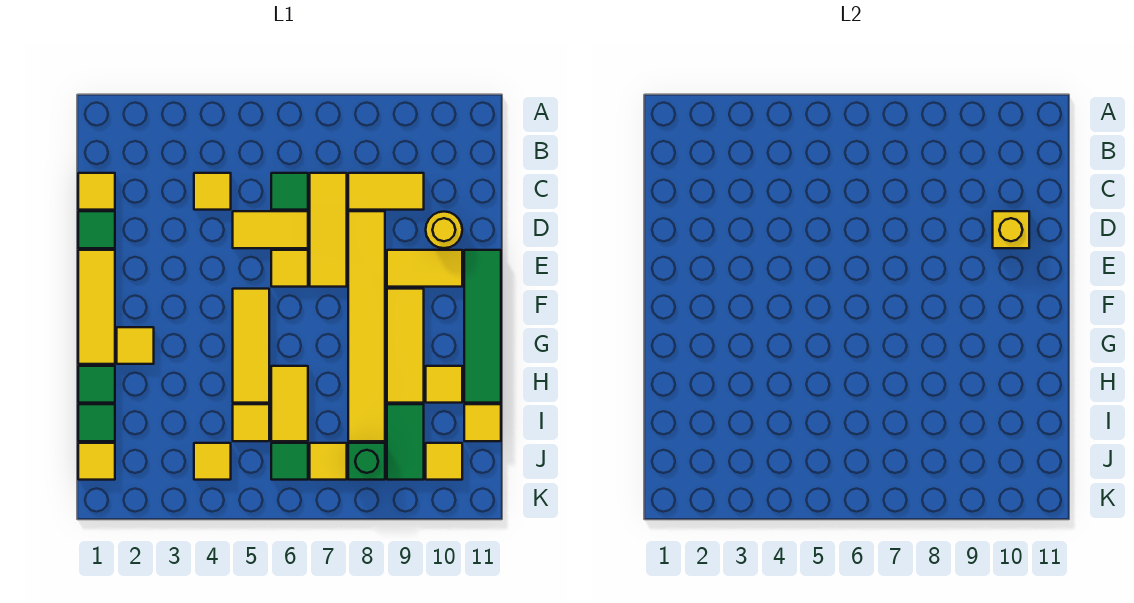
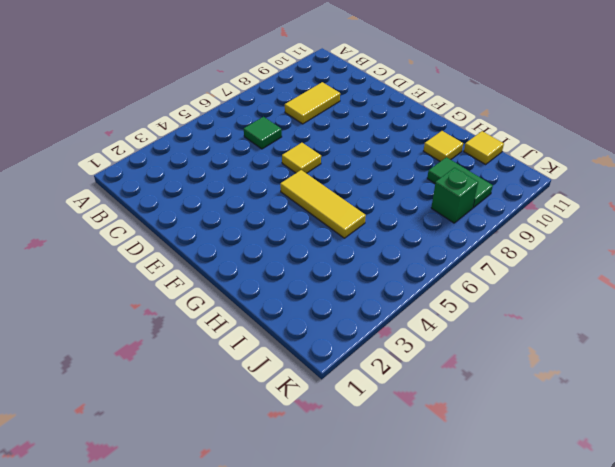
none -> yellow 1x1 tile [78,173,115,210]
none -> yellow 1x1 tile [194,173,231,210]
none -> yellow 1x3 tile [310,173,347,287]
none -> green 1x1 tile [78,211,115,248]

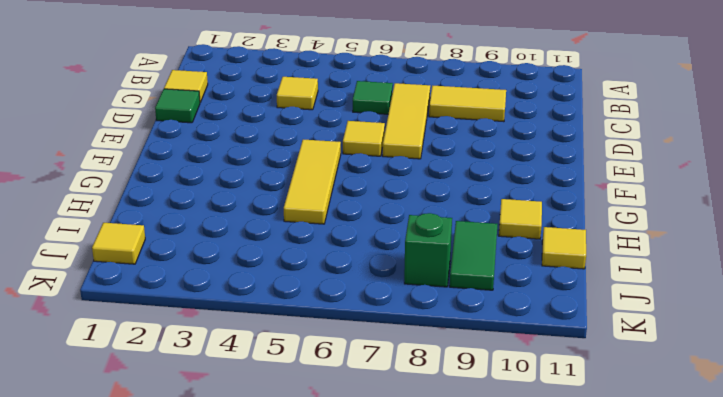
none -> yellow 1x2 tile [233,211,308,248]
none -> yellow 1x6 tile [348,211,385,441]
none -> yellow 1x1 round brick [426,212,462,248]
none -> yellow 1x3 tile [78,250,115,364]

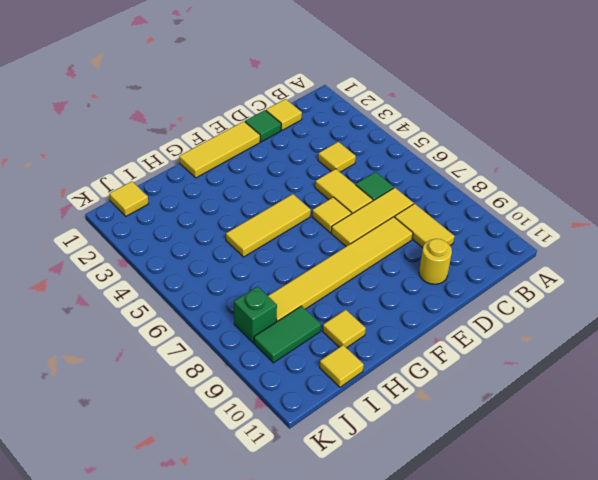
none -> yellow 1x2 tile [387,250,462,287]
none -> green 1x4 tile [464,250,501,403]
none -> yellow 1x3 tile [387,289,424,403]
none -> yellow 1x1 tile [117,327,154,364]

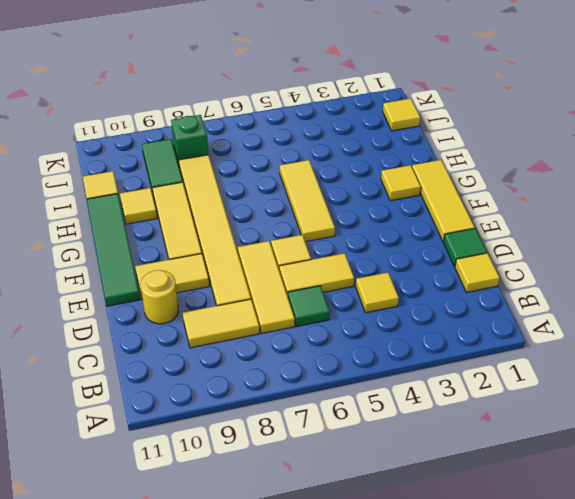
none -> green 1x1 tile [78,366,115,403]
none -> yellow 1x2 tile [271,366,308,441]
none -> green 1x1 tile [78,404,115,441]
none -> yellow 1x1 tile [233,404,269,441]

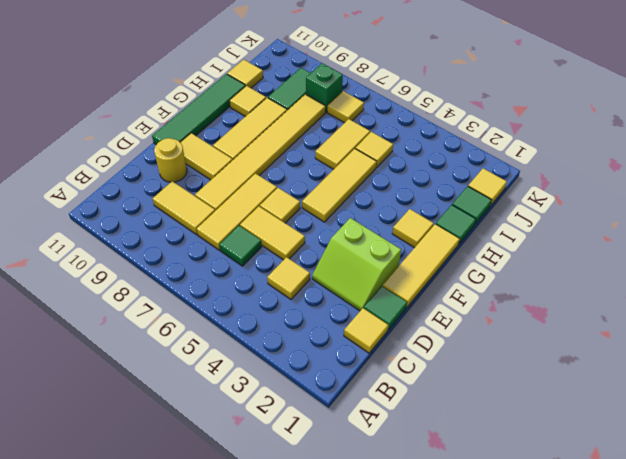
lime 2x2 slope [312,218,401,311] -> none
none -> yellow 1x1 tile [194,443,231,480]
none -> green 1x1 tile [271,443,308,480]
none -> yellow 1x1 tile [426,443,462,480]
none -> yellow 1x1 brick [993,211,1029,248]

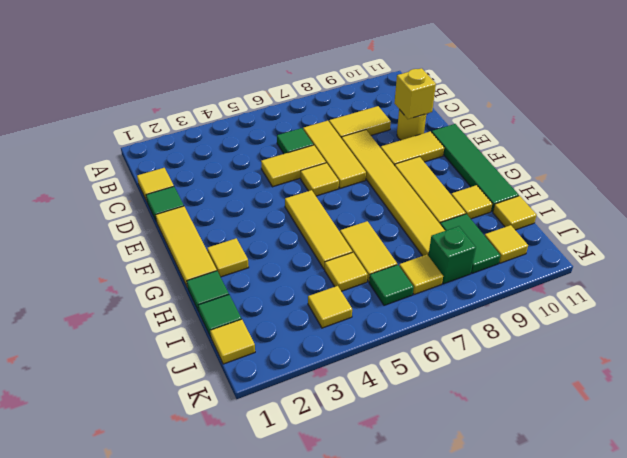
none -> yellow 1x1 tile [194,173,231,210]

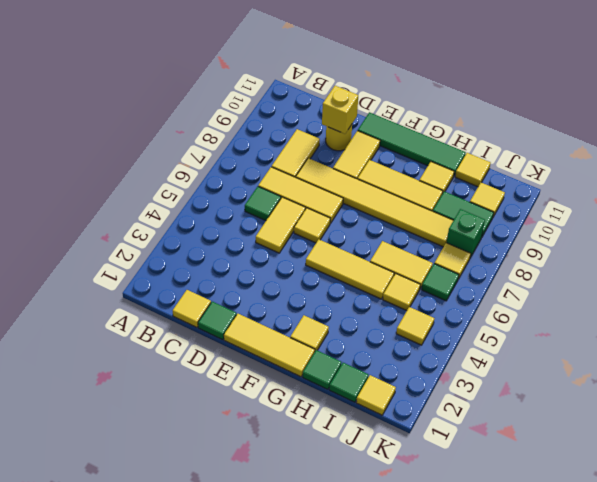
none -> yellow 1x1 tile [194,173,231,210]

